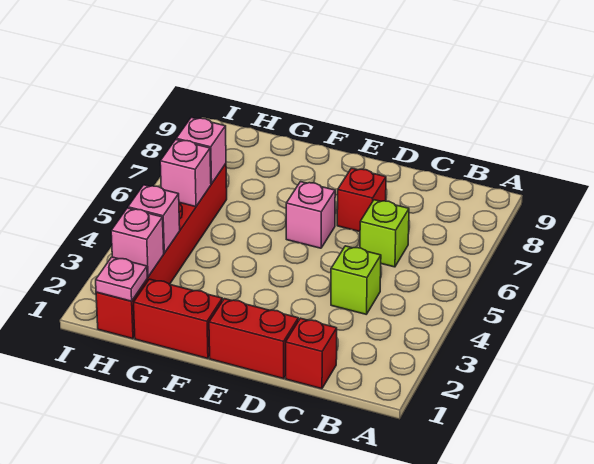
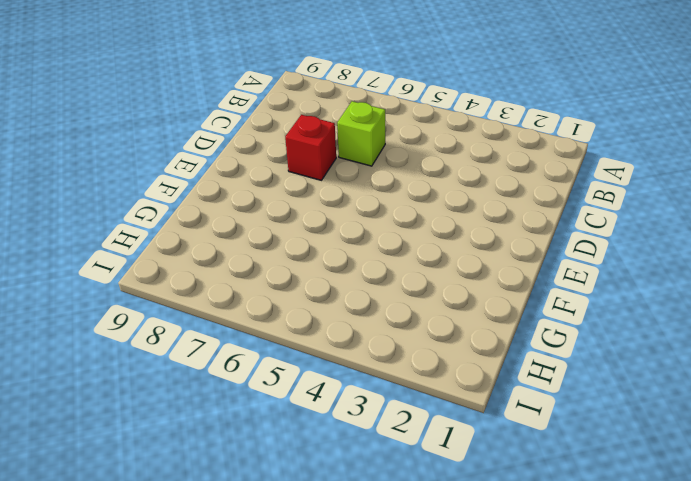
none -> red 1x1 brick [286,318,337,389]
none -> lime 1x1 brick [331,246,381,314]
none -> red 1x2 brick [209,299,298,379]

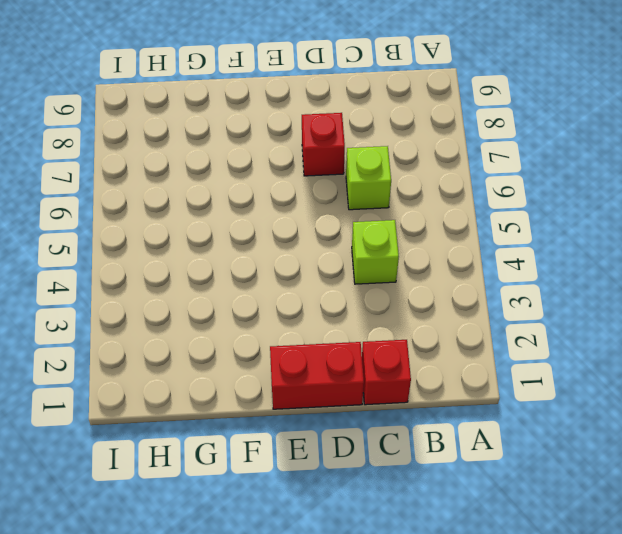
none -> pink 1x1 brick [286,182,335,248]
none -> red 1x2 brick [134,279,222,358]
none -> red 1x6 brick [96,164,227,339]

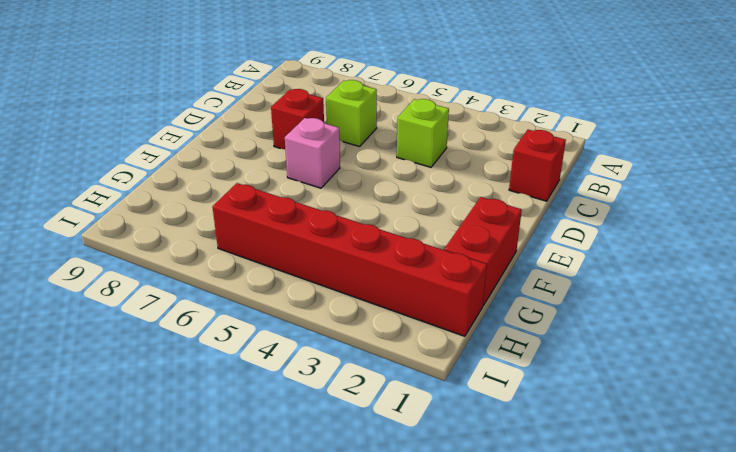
none -> red 1x2 brick [209,299,298,379]
none -> pink 1x1 plate [96,257,147,301]
none -> pink 1x1 brick [111,208,164,277]

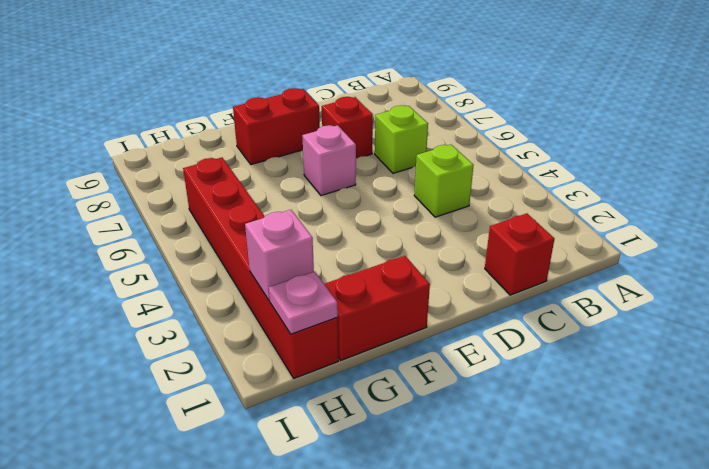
red 1x2 brick [233,88,320,165] -> red 1x2 brick moved to [209,299,298,379]
none -> pink 1x1 brick [128,185,180,253]
none -> pink 1x1 brick [160,140,211,207]
none -> pink 1x1 brick [176,117,226,184]

